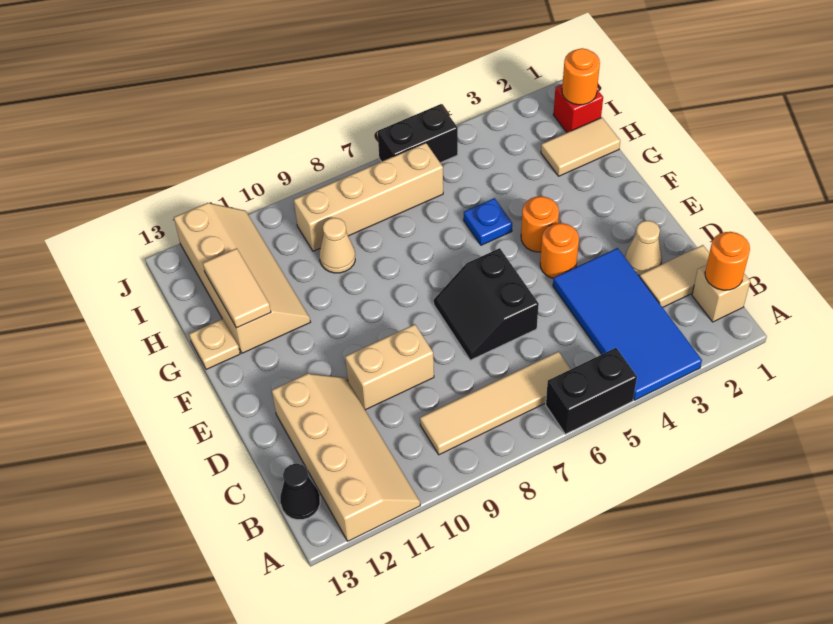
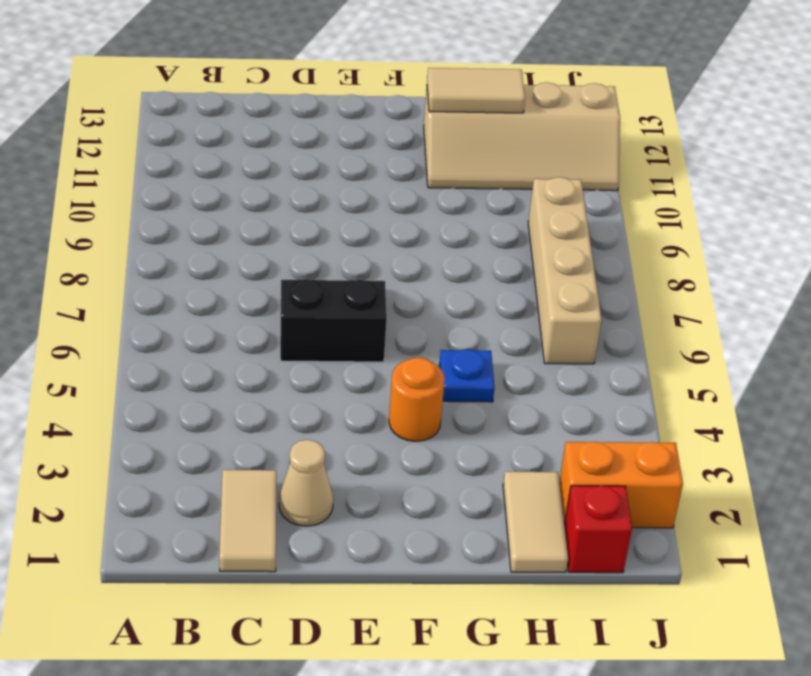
orange 1x2 brick [559,442,683,528] -> none
none -> blue 2x4 tile [553,248,702,400]
none -> black 1x2 brick [546,348,637,434]
none -> tan 2x4 slope [272,374,420,541]

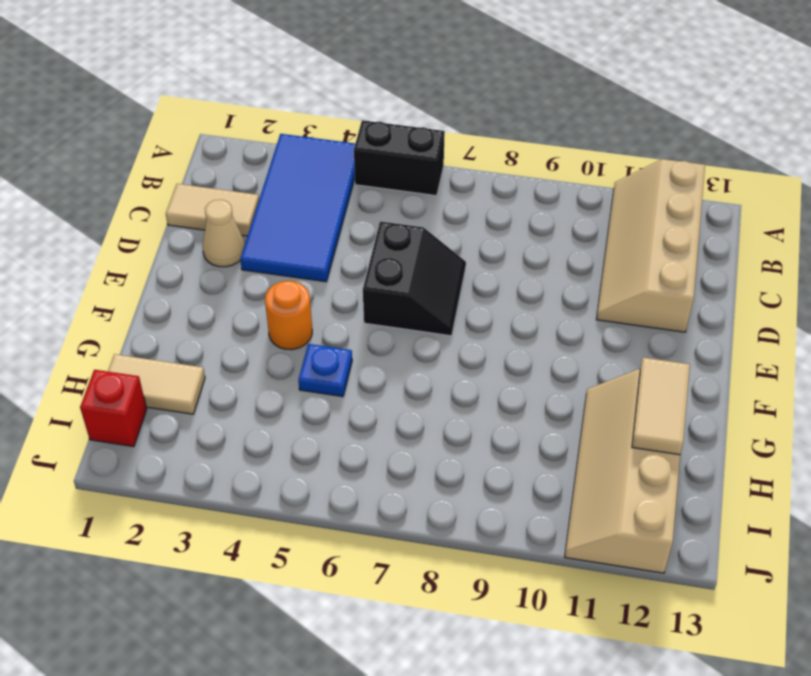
none -> tan 1x1 brick [692,265,750,322]
none -> tan 1x4 tile [420,352,571,455]
none -> black 1x1 cone [280,463,320,520]

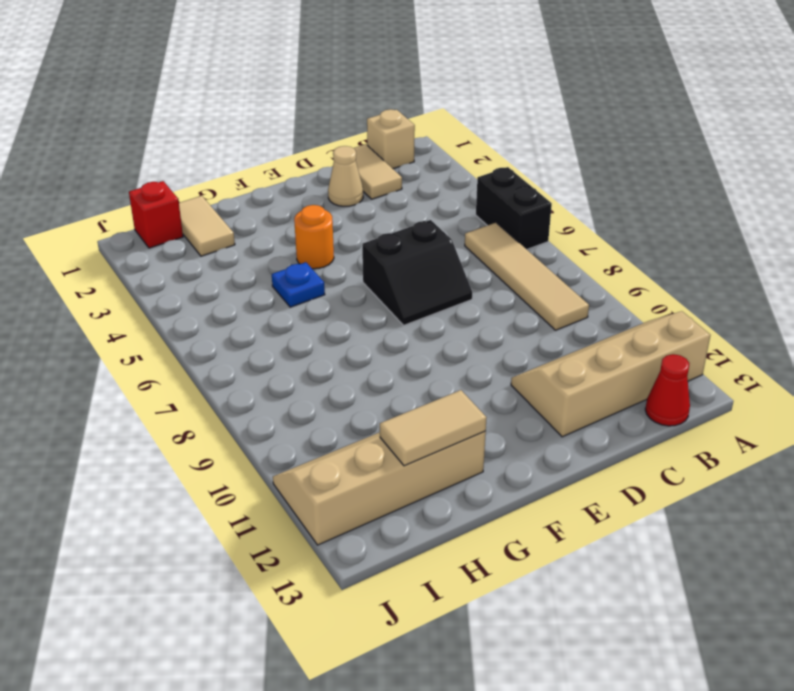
red 1x1 cone [645,354,690,426] -> black 1x1 cone [280,463,320,520]
none -> blue 2x4 tile [553,248,702,400]
none -> tan 1x2 brick [345,324,434,410]
none -> orange 1x1 round brick [540,223,579,278]

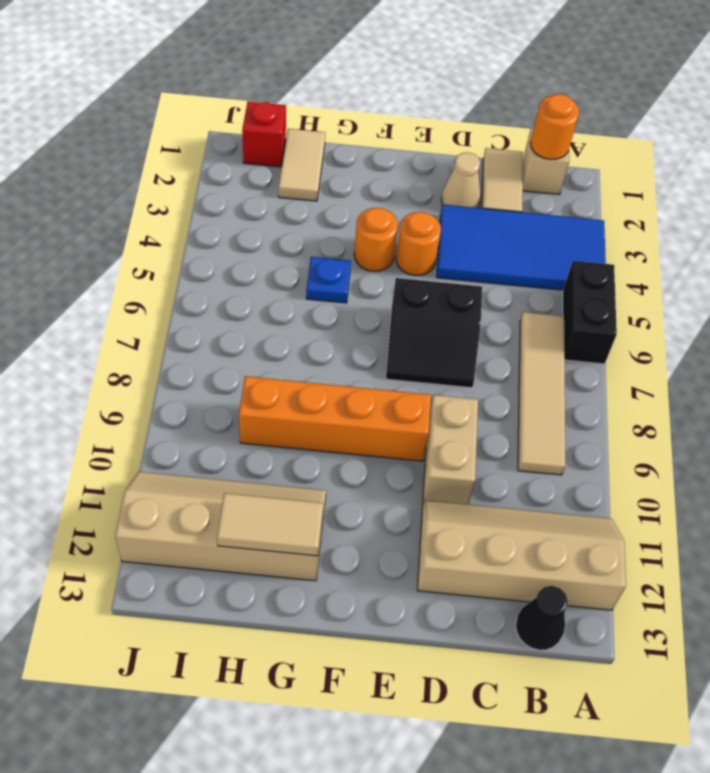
orange 1x4 brick [239,376,431,461] -> tan 1x1 cone [319,218,355,273]
none -> tan 1x1 plate [189,319,240,370]
none -> tan 1x4 brick [294,143,443,251]
none -> black 1x2 brick [377,104,458,163]

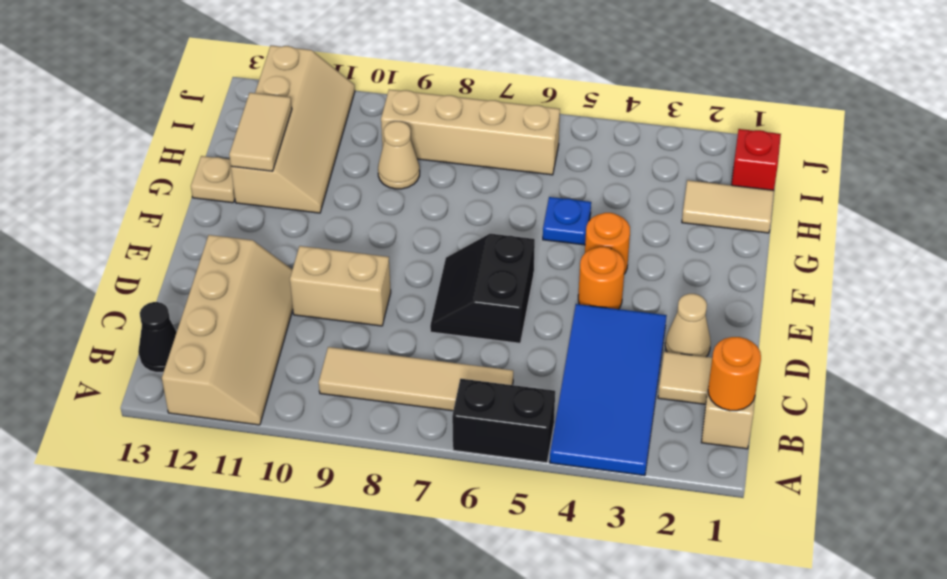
none -> black 1x2 brick [377,104,458,163]
none -> orange 1x1 round brick [562,48,600,105]

